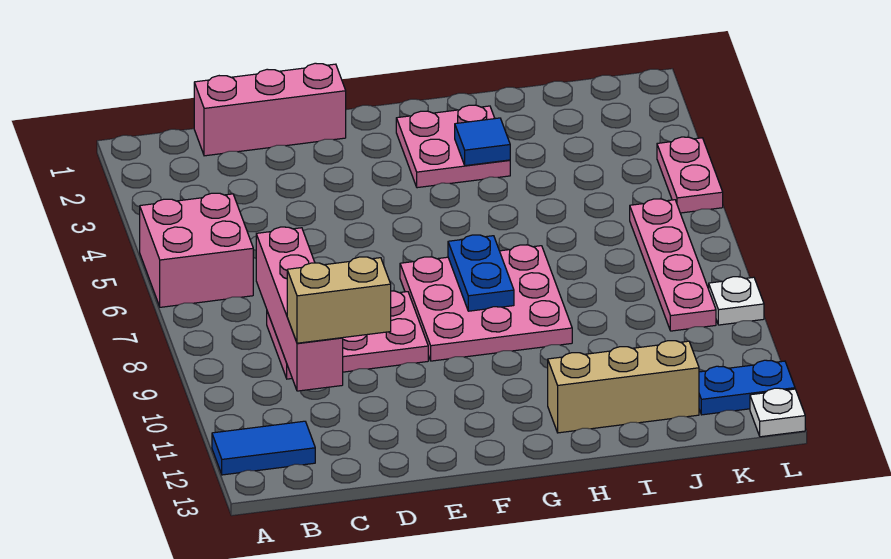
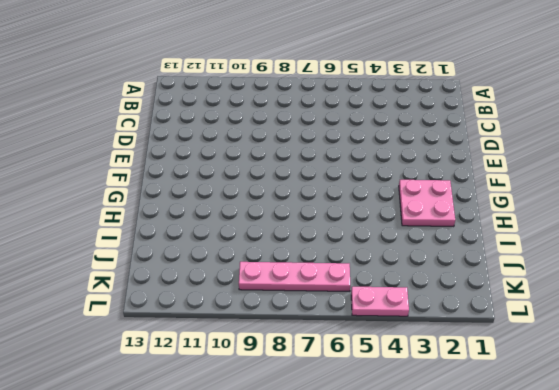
none -> pink 2x2 brick [140,193,253,307]
none -> blue 1x2 tile [212,421,315,475]
none -> pink 1x3 brick [194,63,346,156]

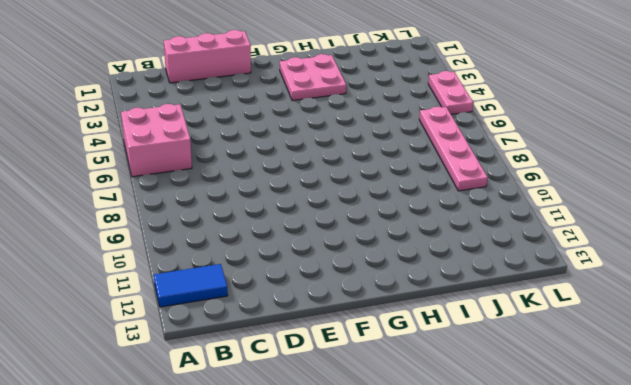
none -> pink 2x3 plate [267,291,428,379]
none -> pink 3x3 plate [400,245,572,361]
none -> tan 1x3 brick [548,341,699,433]

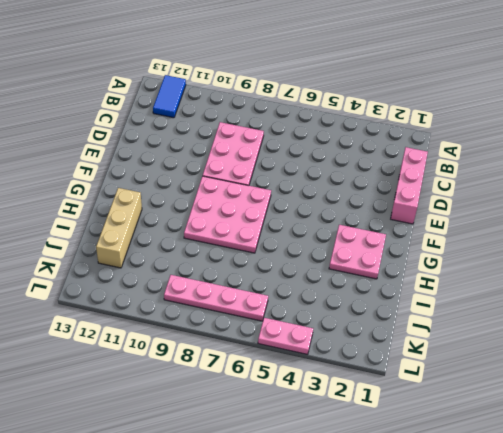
none -> pink 2x2 brick [140,193,253,307]
none -> blue 1x2 plate [699,360,795,415]
none -> white 1x1 plate [709,277,764,325]

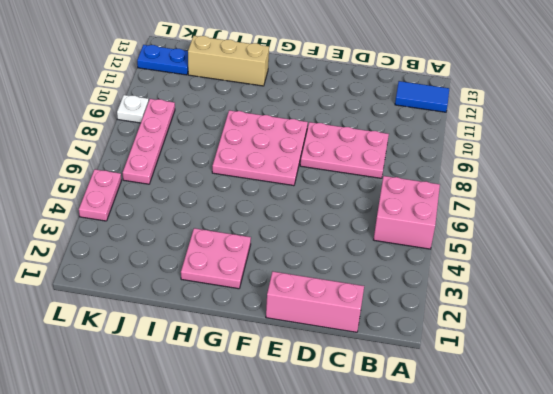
none -> white 1x1 plate [750,388,805,437]
none -> pink 1x4 brick [256,227,343,391]
none -> blue 1x2 plate [448,235,514,311]

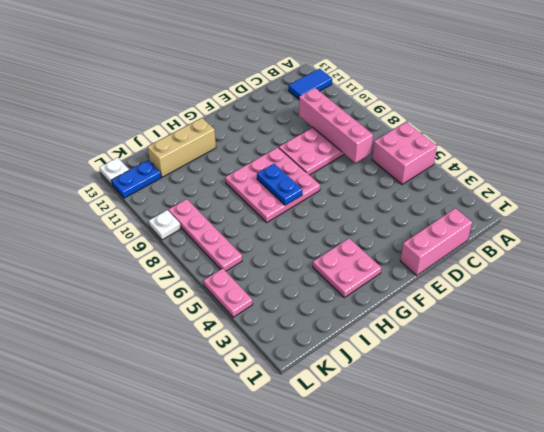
none -> blue 1x1 tile [455,118,510,166]
none -> tan 1x2 brick [287,257,391,343]

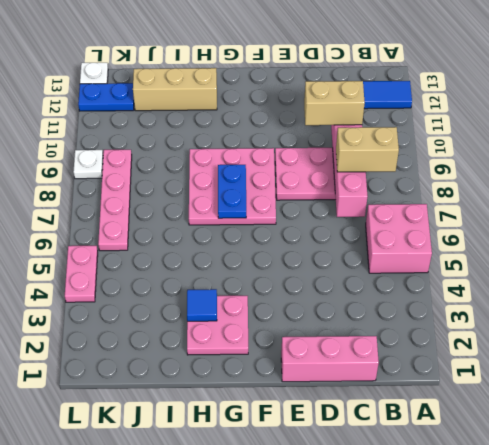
tan 1x2 brick [336,127,399,172] -> none

